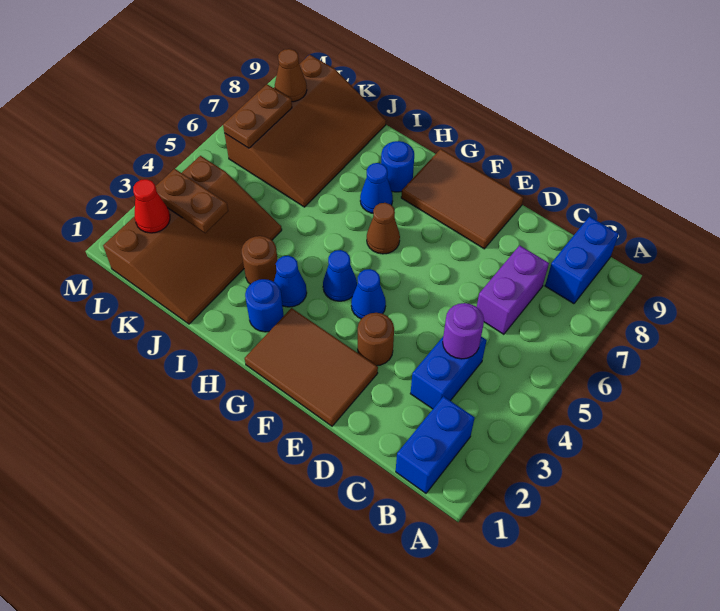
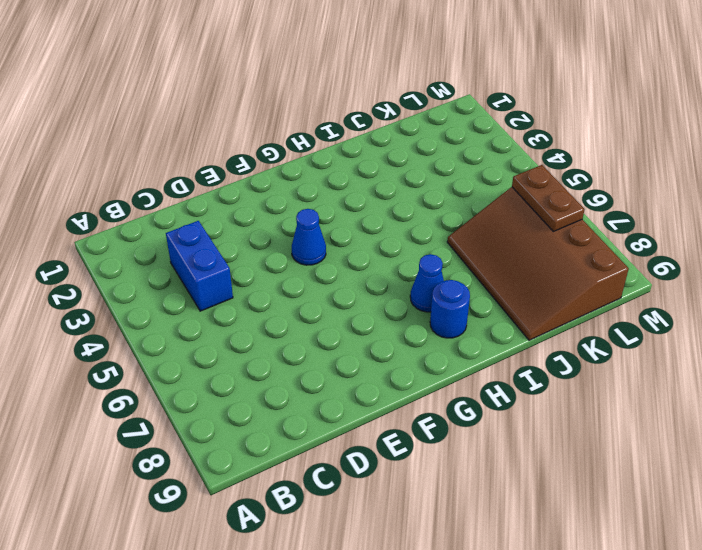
none -> blue 1x2 brick [396,396,475,493]
none -> blue 1x2 brick [545,216,619,304]
none -> purple 1x2 brick [477,245,549,334]

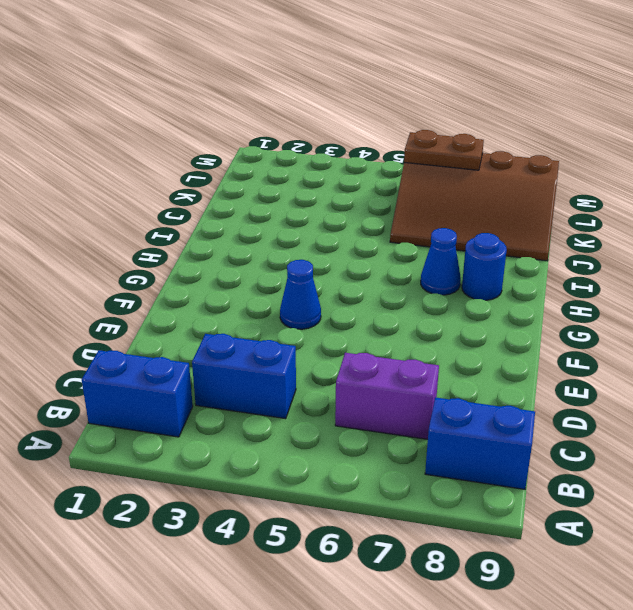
none -> brown 2x3 tile [245,308,378,426]
none -> brown 1x1 round brick [358,313,394,366]
none -> brown 2x3 tile [401,149,523,249]

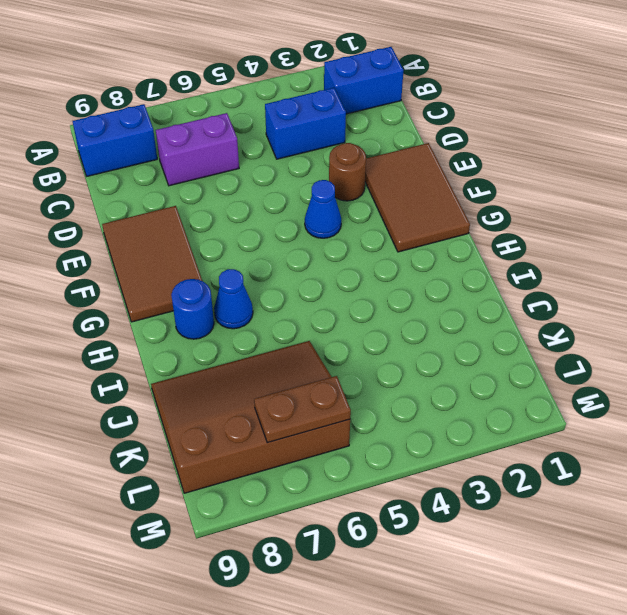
none -> blue 1x1 cone [323,250,357,301]
none -> brown 1x1 cone [367,203,400,254]
none -> blue 1x1 round brick [245,279,284,332]

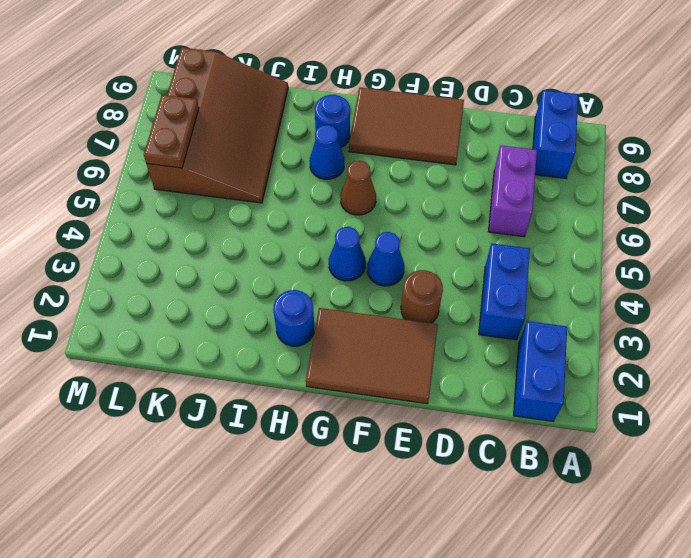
none -> blue 1x1 cone [274,256,307,307]
none -> brown 1x1 round brick [242,236,277,284]
none -> brown 3x4 slope [103,156,282,324]

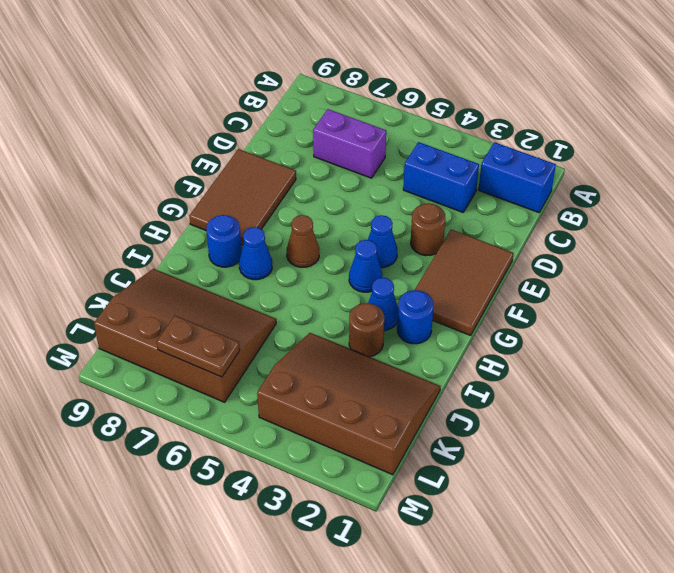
none -> blue 1x2 brick [545,216,619,304]
none -> purple 1x1 round brick [443,303,484,359]
none -> brown 1x2 plate [156,169,228,233]

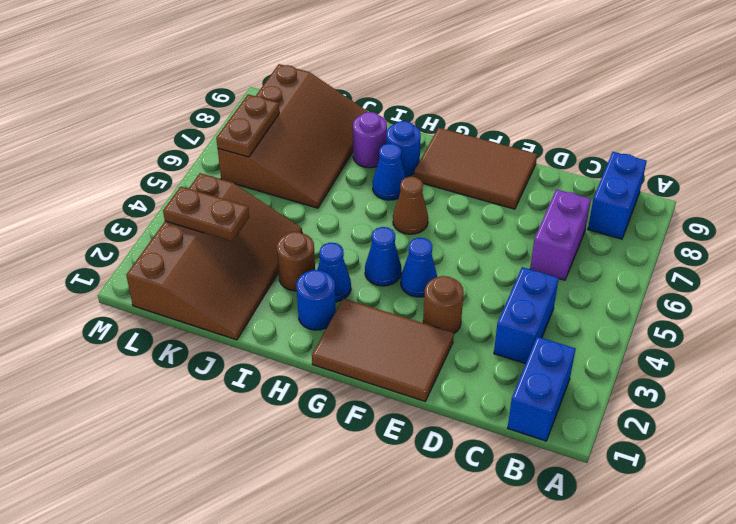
purple 1x1 round brick [353,112,387,168] -> purple 1x1 round brick moved to [443,303,484,359]
none -> red 1x1 cone [133,179,170,233]
none -> brown 1x1 cone [275,49,307,102]

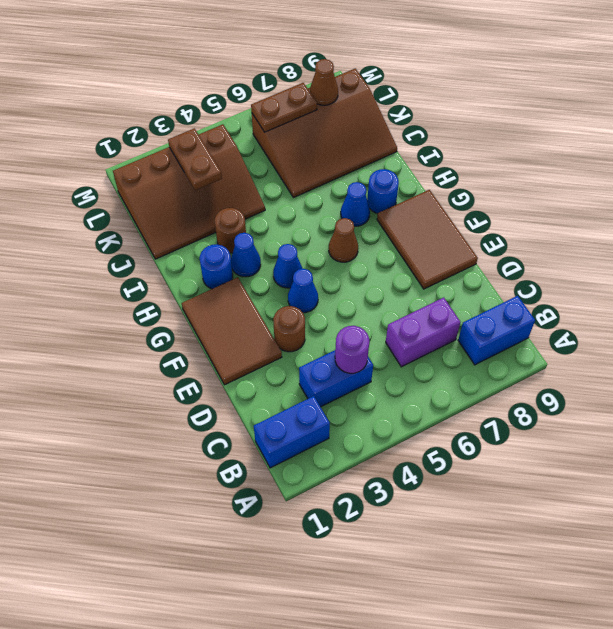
none -> red 1x1 cone [133,179,170,233]

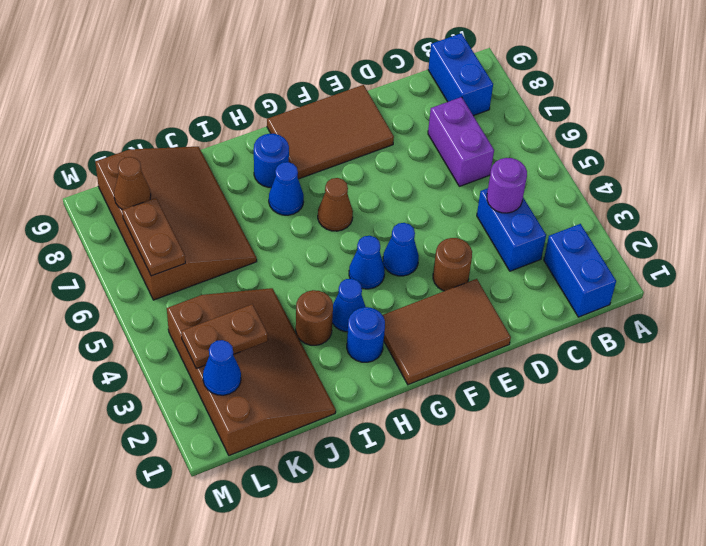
blue 1x1 cone [203,340,241,395] -> red 1x1 cone [133,179,170,233]

